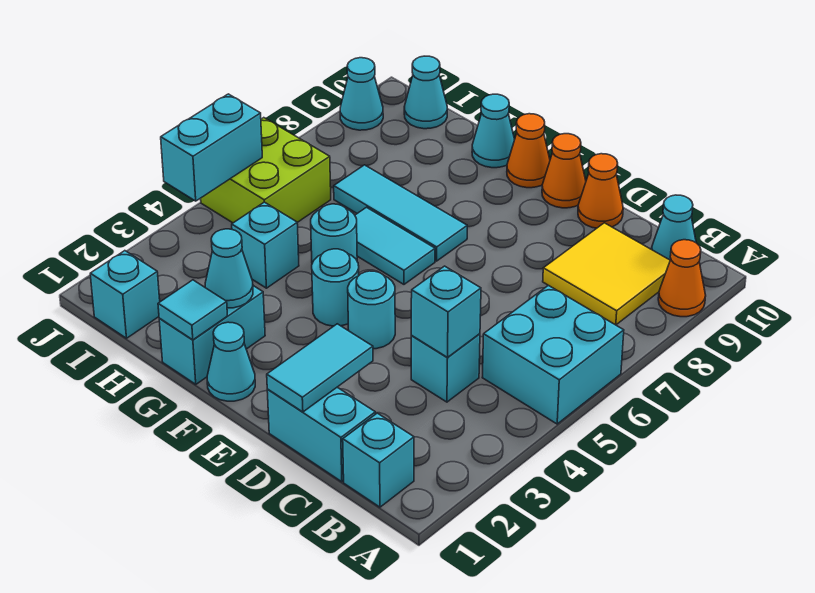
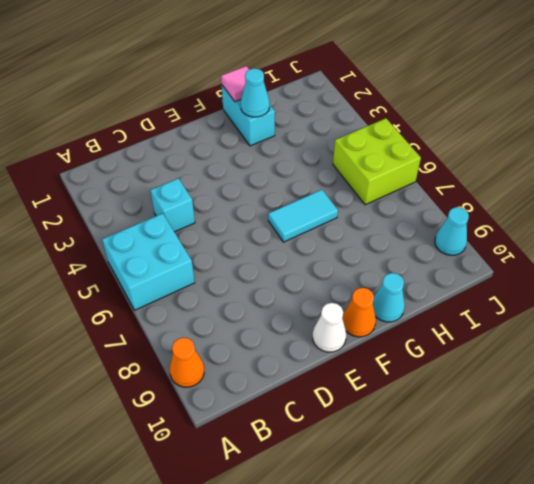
white 1x1 cone [313,303,346,352] -> orange 1x1 cone [542,134,586,208]
pink 1x1 tile [221,66,249,102] -> cyan 1x1 tile [158,280,227,340]
none -> cyan 1x1 brick [343,413,414,507]
none -> yellow 2x2 tile [543,223,670,325]
none -> cyan 1x1 cone [652,195,696,260]

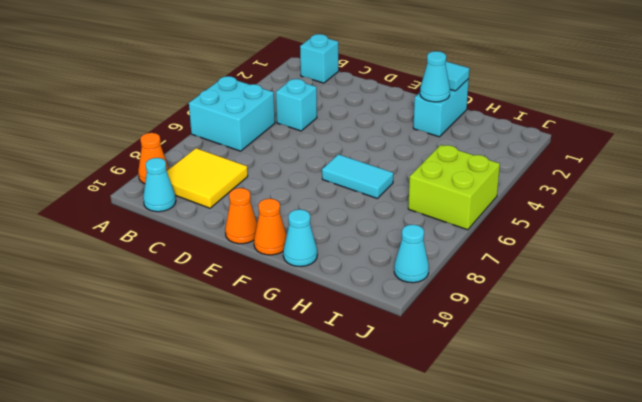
none -> cyan 1x2 brick [267,387,375,482]
none -> orange 1x1 cone [578,154,623,228]
none -> cyan 1x1 round brick [348,271,395,349]

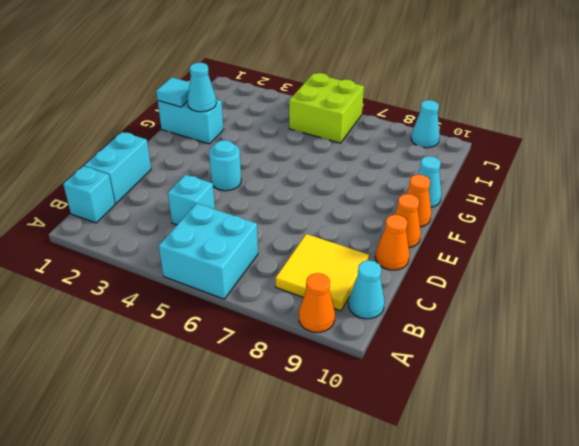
none -> cyan 1x1 cone [207,322,255,401]
none -> cyan 1x1 round brick [312,249,359,326]
none -> cyan 1x2 tile [355,207,435,284]

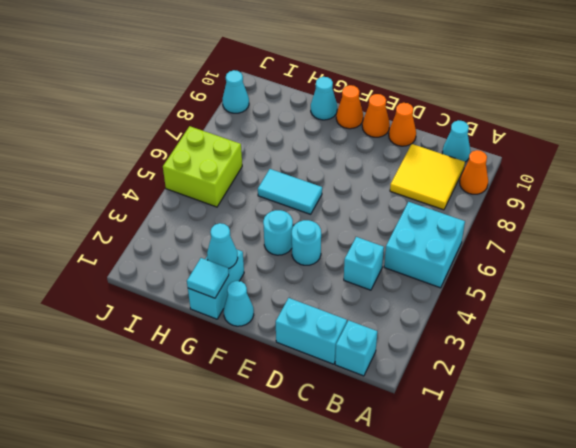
none -> cyan 1x3 tile [334,165,467,261]
none -> cyan 1x1 round brick [311,204,357,263]
none -> cyan 1x1 brick [232,202,299,288]

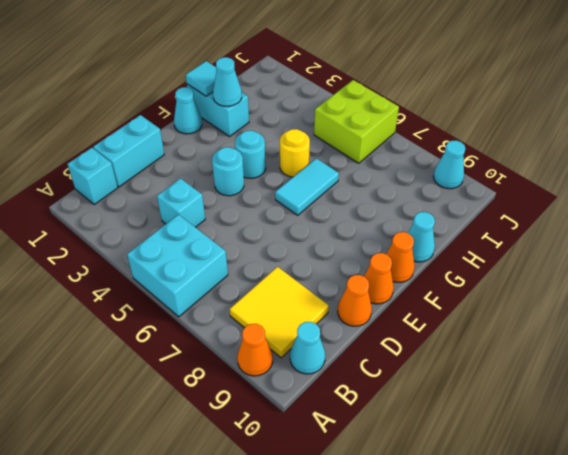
yellow 1x1 round brick [280,129,310,177] -> cyan 1x1 round brick [311,204,357,263]
none -> cyan 1x3 tile [334,165,467,261]
none -> cyan 1x1 brick [232,202,299,288]
none -> cyan 1x1 brick [90,251,160,338]

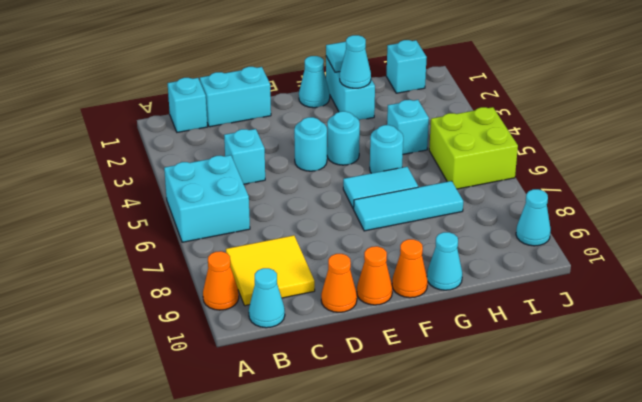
none -> cyan 1x1 cone [404,56,447,129]
none -> cyan 1x1 brick [411,266,481,357]
none -> cyan 1x2 tile [267,324,373,412]

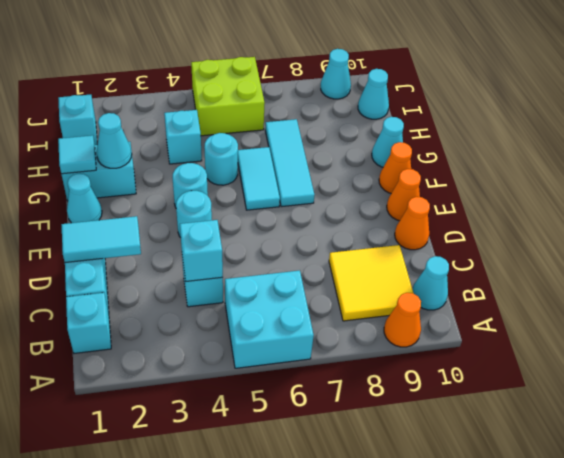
none -> cyan 1x2 brick [161,94,262,201]

